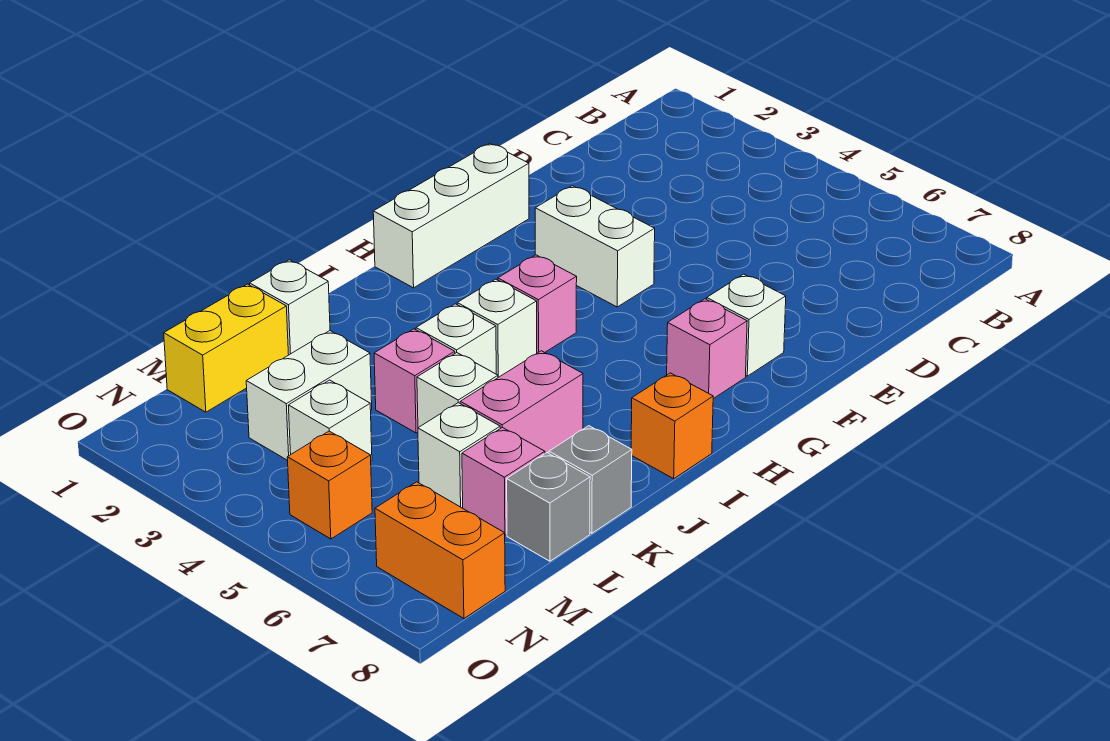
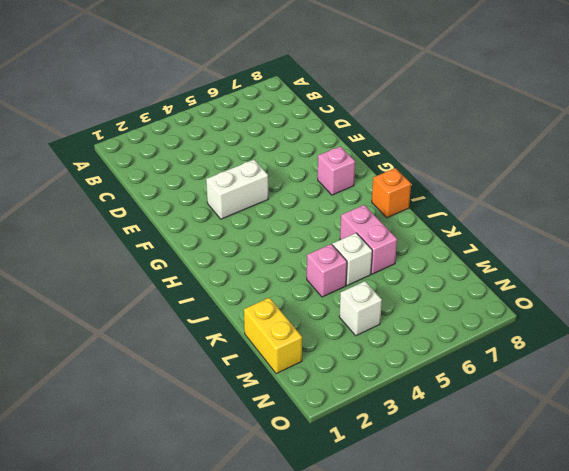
none -> white 1x3 brick [373,143,529,288]
none -> white 1x1 brick [707,274,786,376]
none -> pink 1x1 brick [498,255,577,353]

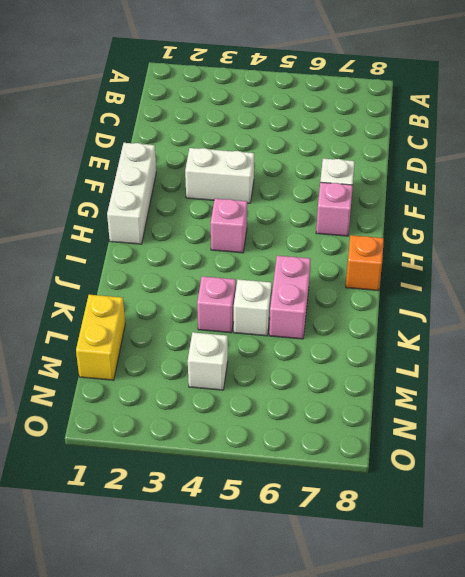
none -> white 1x1 brick [457,279,537,377]
none -> white 1x1 brick [416,304,496,374]
none -> white 1x1 brick [250,260,330,355]

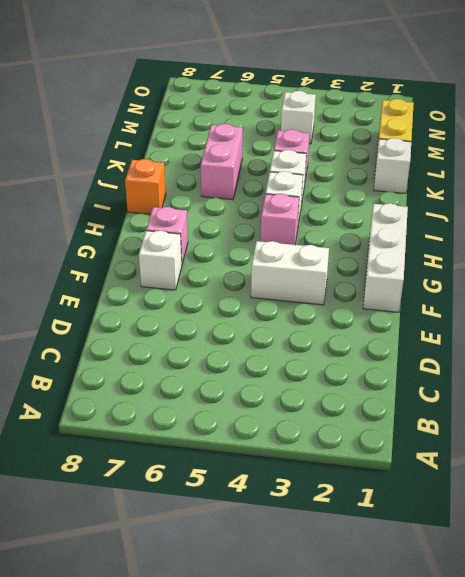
none -> white 1x1 brick [417,353,498,428]
none -> grey 1x1 brick [549,426,632,533]
none -> white 1x2 brick [246,331,372,460]

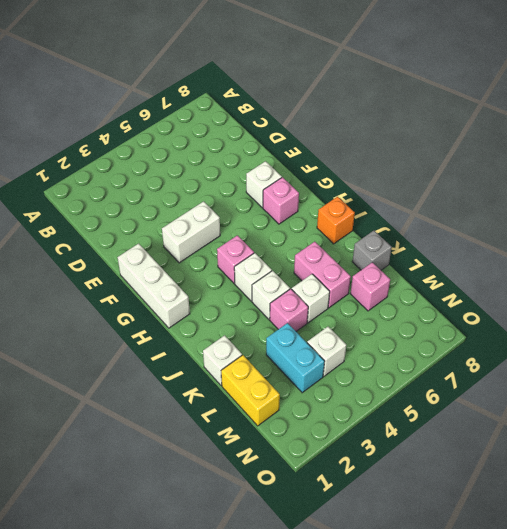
cyan 1x2 brick [266,323,325,393] -> white 1x2 brick [246,331,372,460]
none -> white 1x1 brick [418,403,500,508]
none -> grey 1x1 brick [507,453,590,561]
none -> orange 1x1 brick [287,431,372,539]

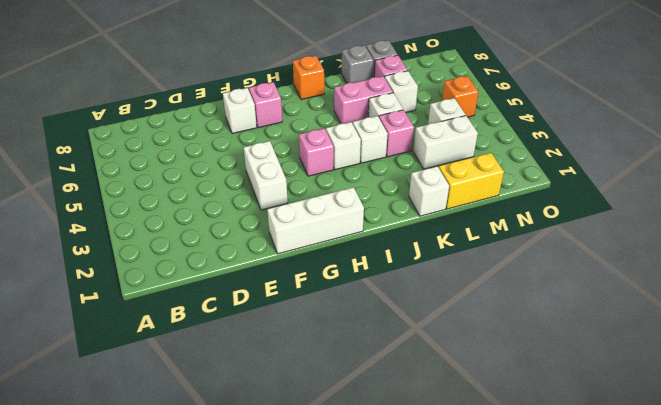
none -> orange 1x2 brick [375,482,505,618]

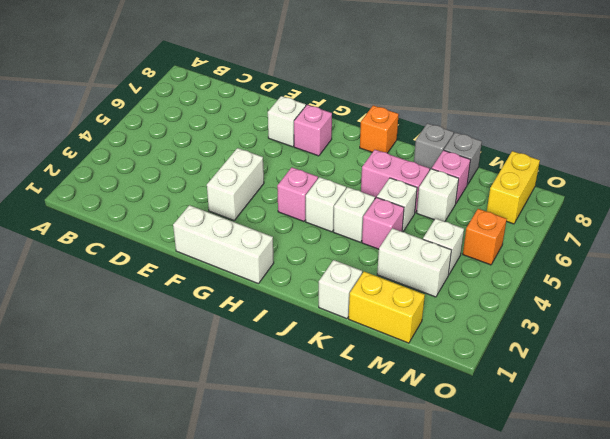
yellow 1x2 brick [487,151,540,224] -> orange 1x2 brick [375,482,505,618]

